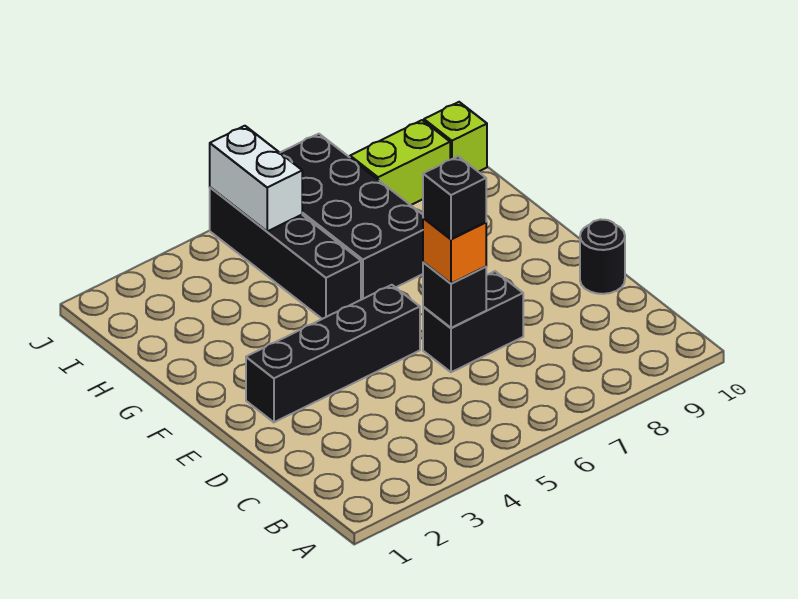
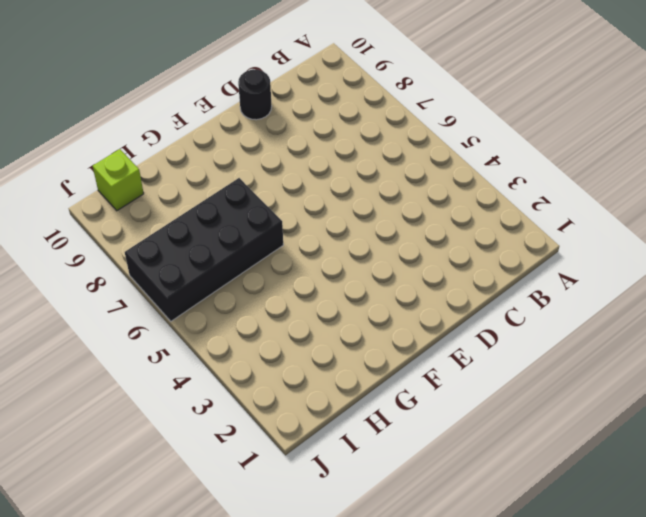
none -> black 1x2 brick [423,271,523,372]
none -> black 1x4 brick [246,285,420,422]

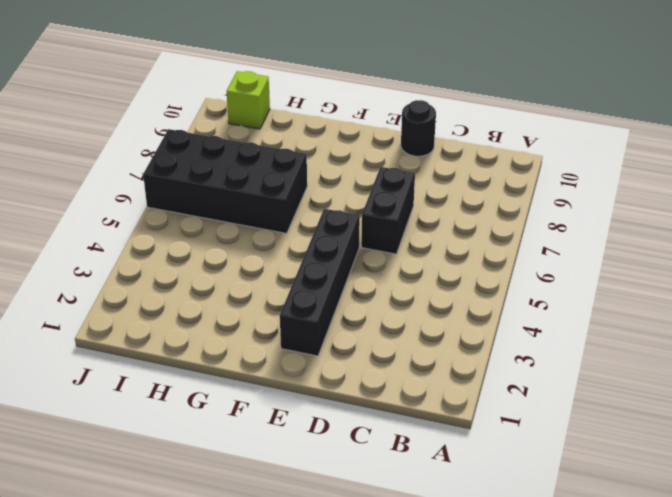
none -> black 1x4 brick [210,187,361,319]
none -> lime 1x2 brick [350,120,450,205]

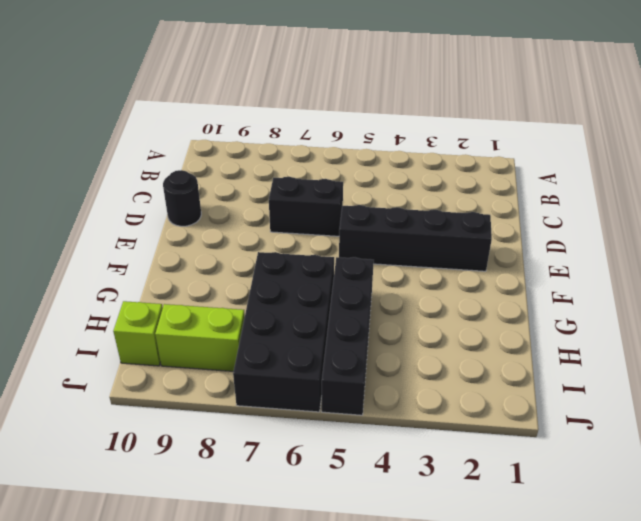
none -> black 1x1 brick [423,262,486,328]
none -> white 1x2 brick [210,126,302,231]

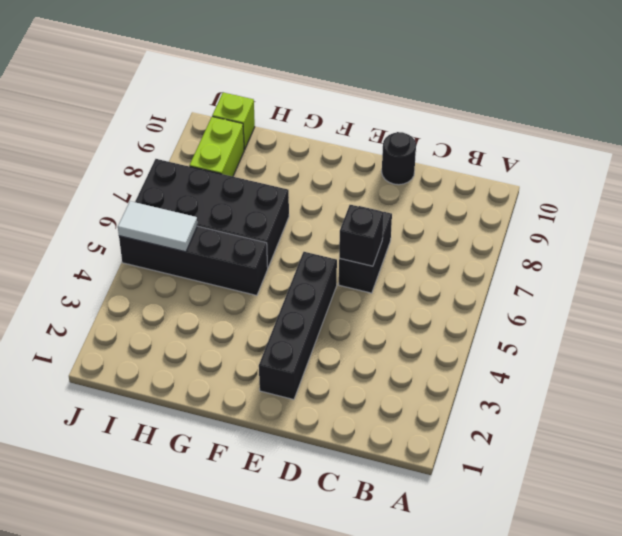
white 1x2 tile [118,201,198,252] -> white 1x2 brick [210,126,302,231]
none -> orange 1x1 brick [423,218,486,283]
none -> black 1x1 brick [423,156,486,239]

